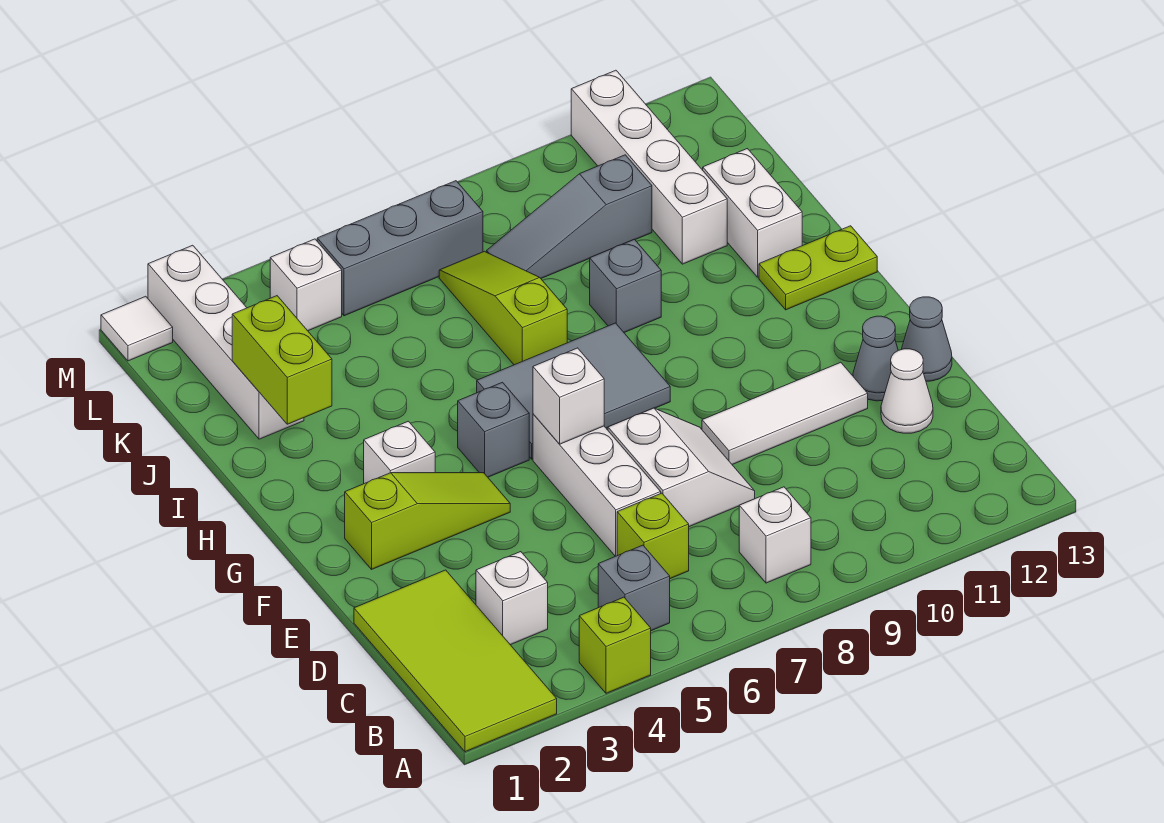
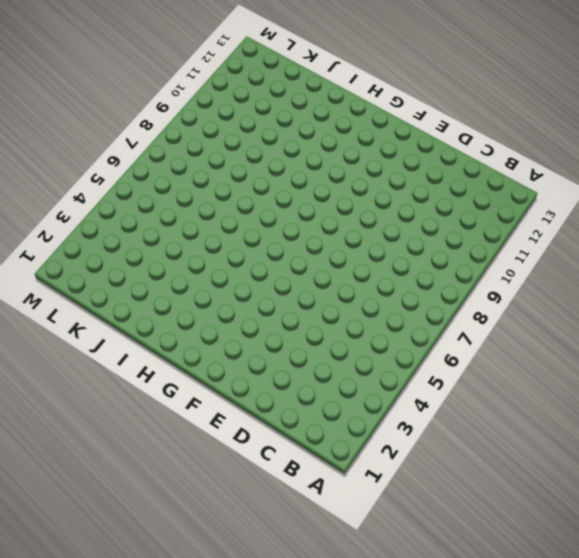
none -> lime 2x4 tile [354,570,557,752]
none -> lime 1x1 brick [579,597,651,693]
none -> grey 1x1 brick [598,545,670,631]

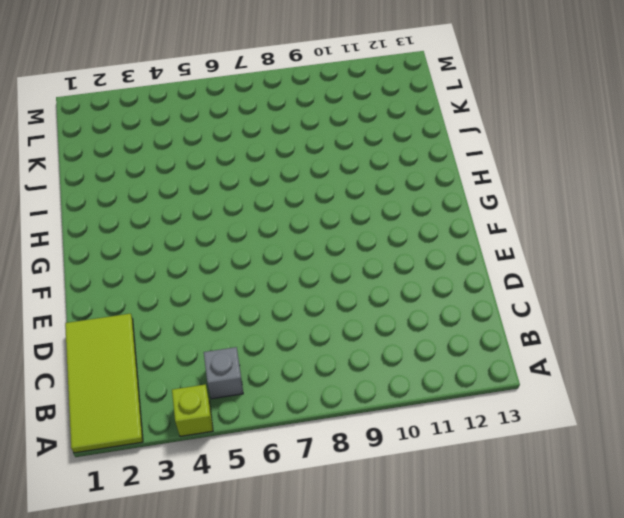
none -> white 1x1 brick [739,487,811,583]
none -> white 1x1 brick [476,552,548,645]
none -> lime 1x1 brick [617,493,689,579]

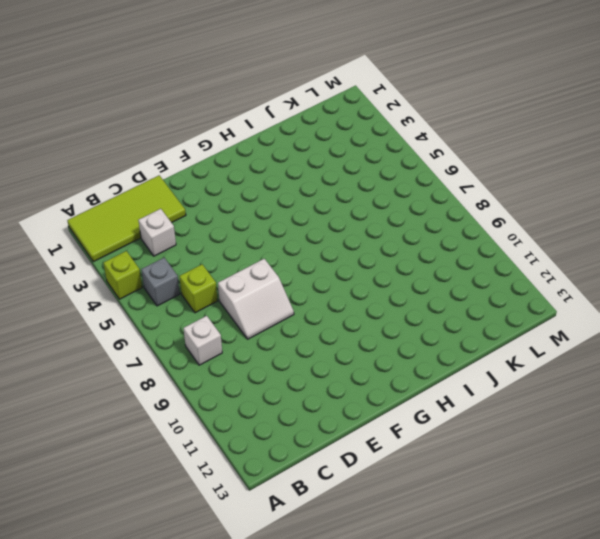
none -> white 1x3 brick [533,414,661,556]
none -> white 1x1 cone [881,349,933,433]
none -> white 1x3 tile [702,362,868,465]

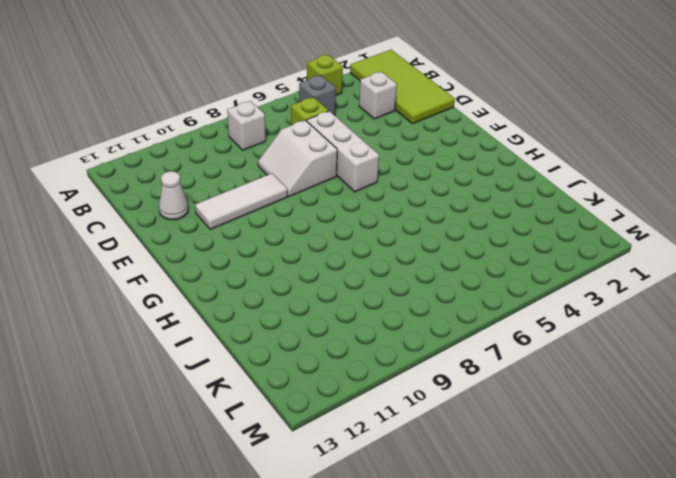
none -> grey 1x1 cone [853,316,898,401]
none -> grey 1x1 cone [901,297,952,381]
none -> lime 1x3 slope [345,473,510,569]

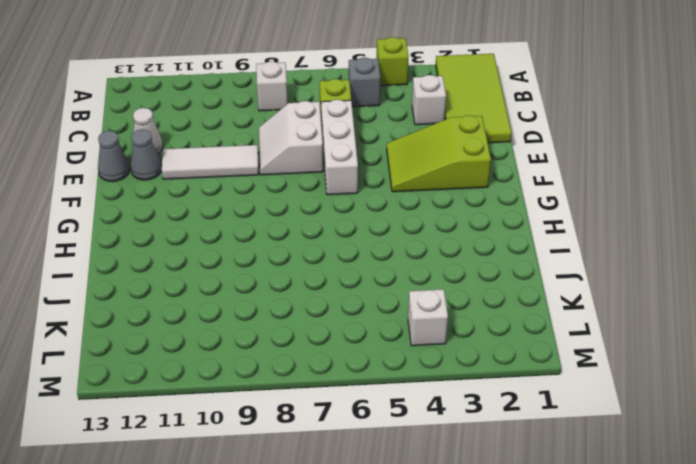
lime 2x3 slope [387,115,491,192] -> lime 1x3 slope [345,473,510,569]
none -> white 1x1 brick [364,421,435,484]
none -> grey 1x1 brick [458,382,529,477]
none -> grey 2x3 tile [477,323,670,459]

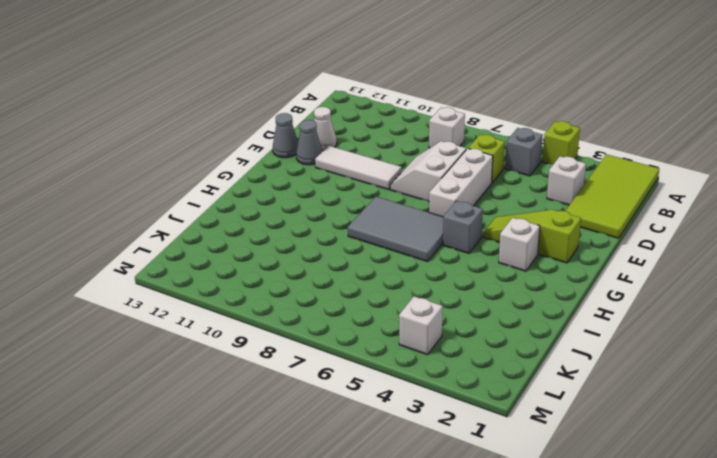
none -> lime 1x2 plate [759,226,877,310]
none -> lime 1x3 slope [439,251,567,365]
none -> grey 1x1 brick [590,239,661,332]

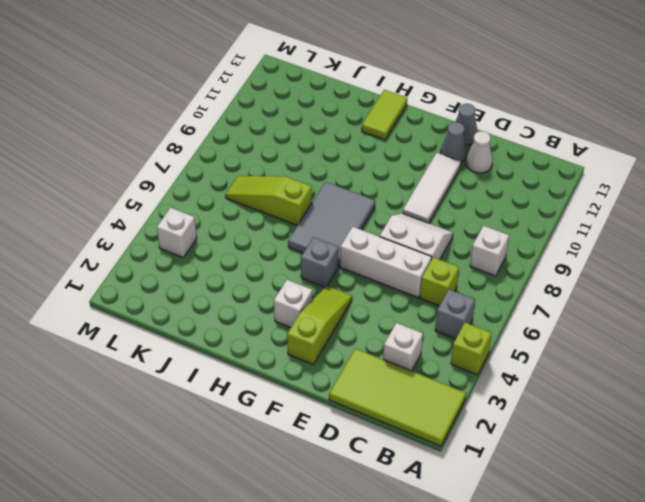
lime 1x2 tile [362,90,407,140] -> lime 1x2 plate [759,226,877,310]
none -> grey 1x1 brick [590,239,661,332]
none -> white 1x2 brick [703,149,802,277]
none -> white 1x4 brick [148,245,304,439]

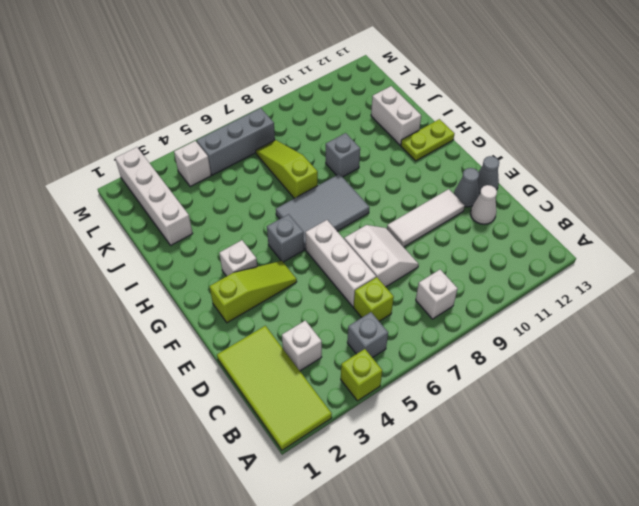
none -> white 1x4 brick [571,70,727,264]
none -> grey 1x3 slope [487,155,652,278]
none -> white 1x1 tile [101,296,173,361]

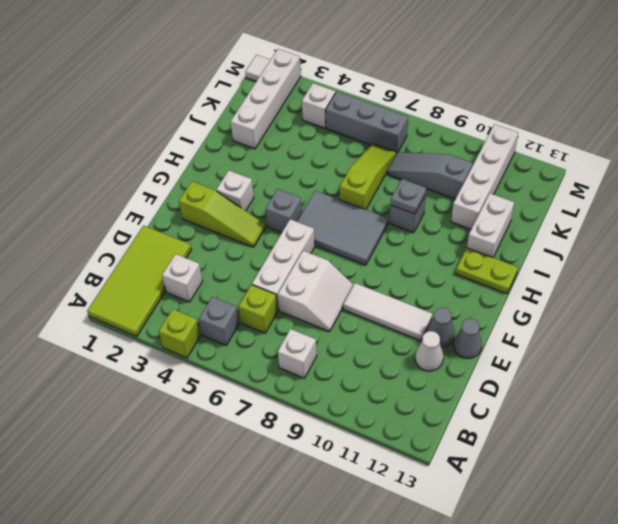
grey 1x1 plate [391,179,426,214] -> none
none -> white 1x1 brick [533,348,604,444]
none -> lime 1x2 brick [232,296,332,424]

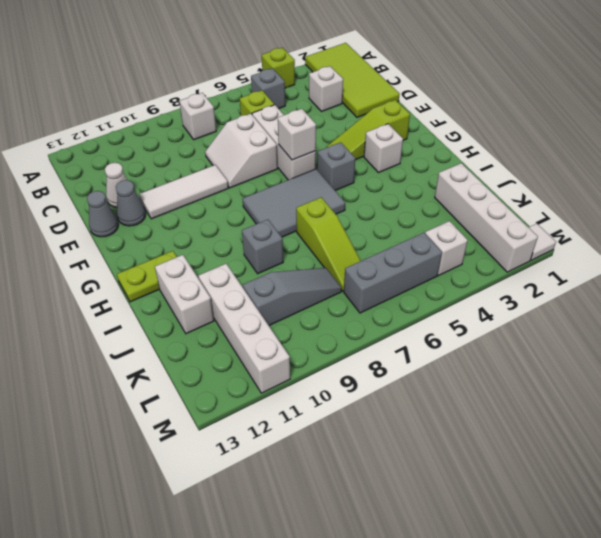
none -> lime 1x2 brick [232,296,332,424]

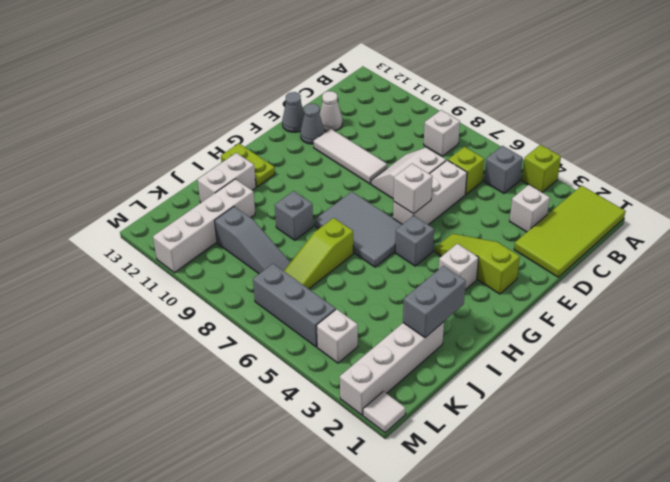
grey 1x2 brick [403,266,466,338] -> lime 1x2 brick [232,296,332,424]

